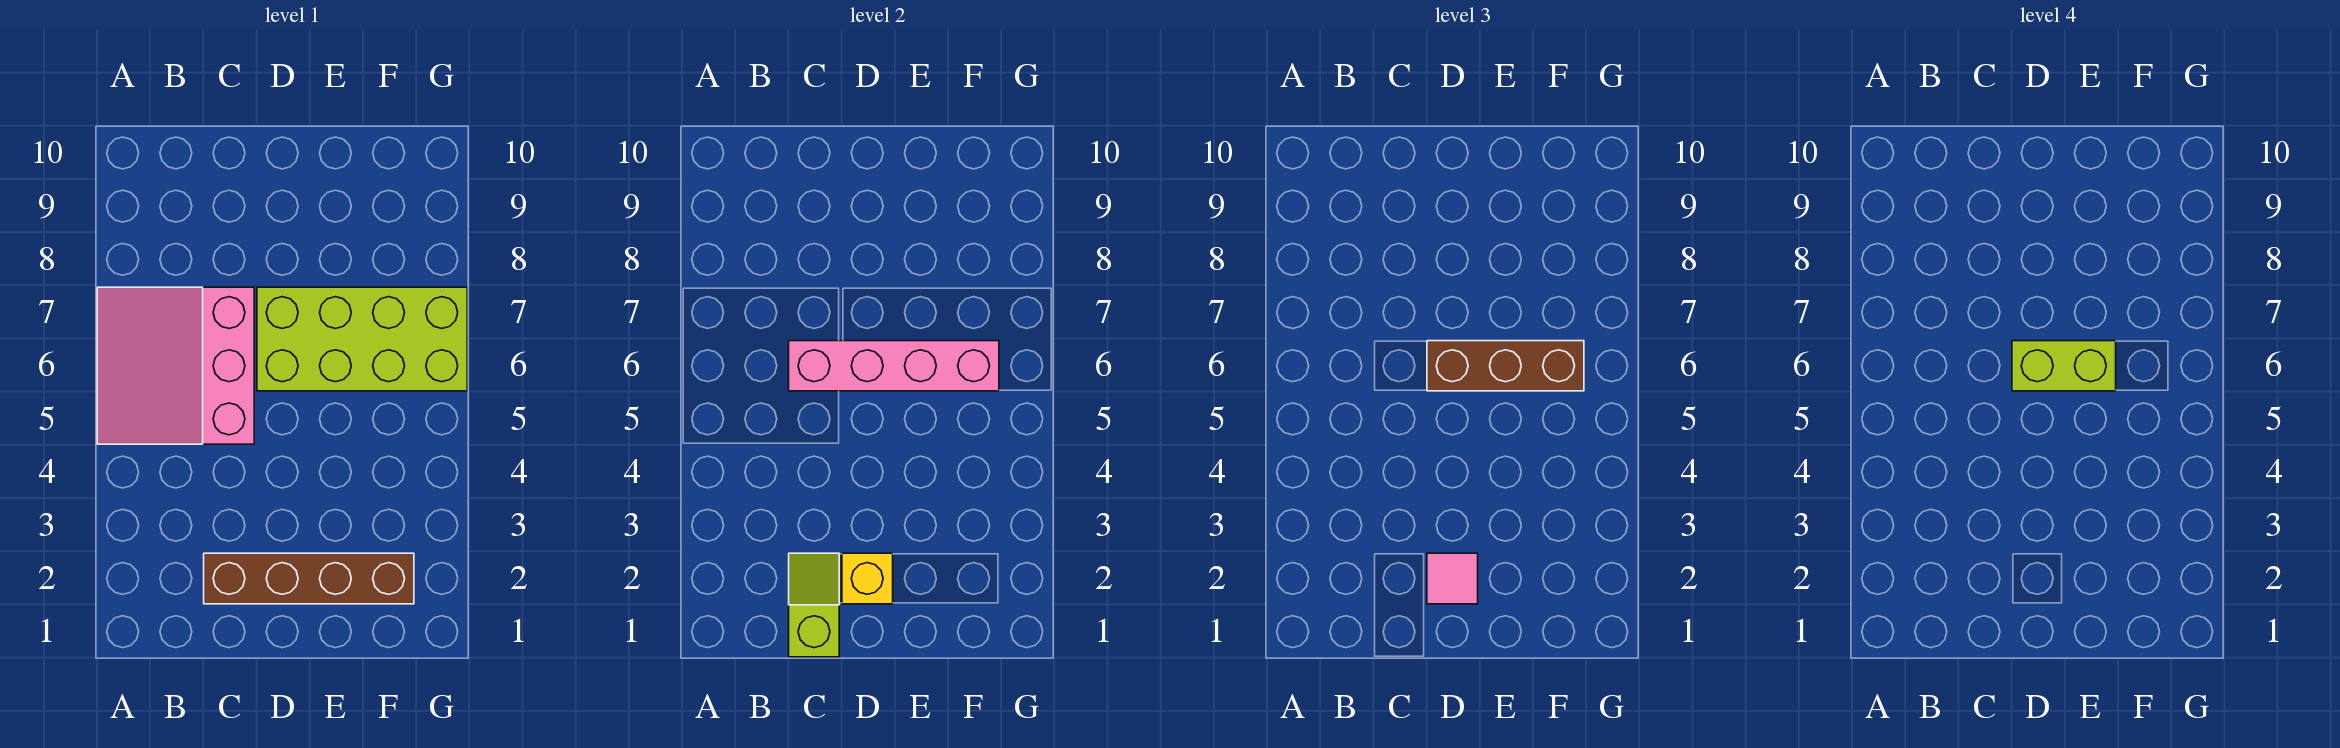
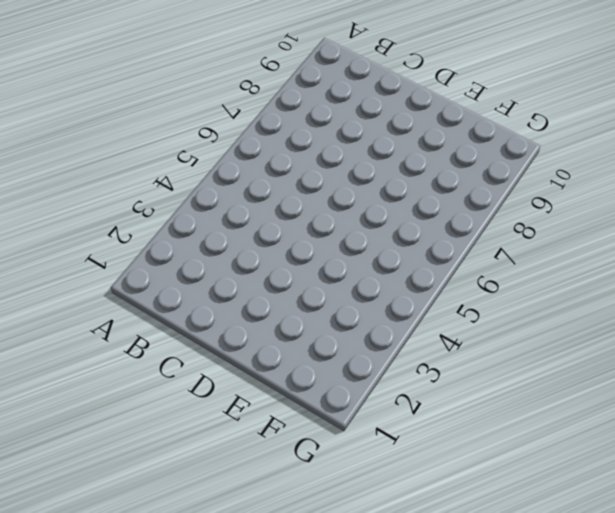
none -> pink 3x3 slope [97,287,254,444]
none -> brown 1x4 brick [204,553,414,604]

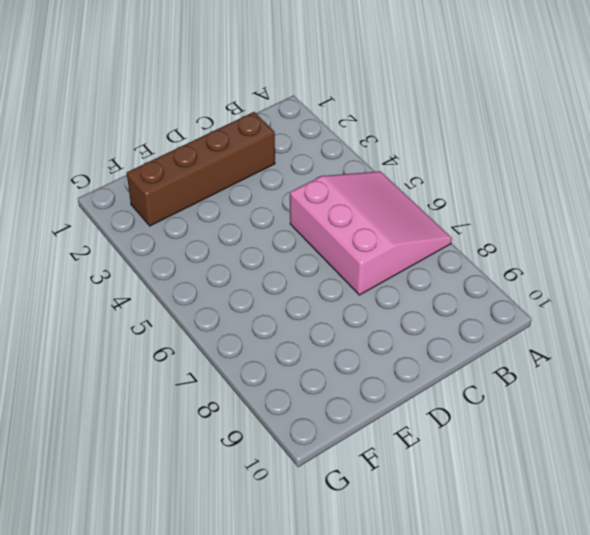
none -> lime 2x4 brick [257,287,467,391]
none -> lime 1x2 slope [789,553,839,657]

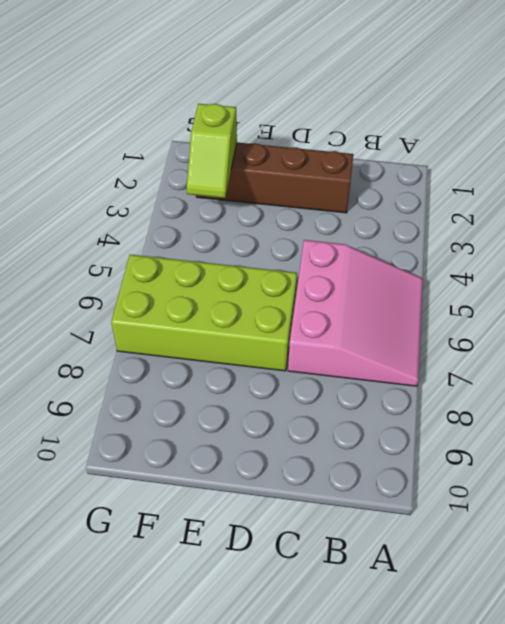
lime 1x2 slope [186,104,237,198] -> lime 1x2 slope moved to [789,553,839,657]
none -> pink 1x4 brick [789,341,999,391]
none -> yellow 1x1 brick [842,553,893,604]

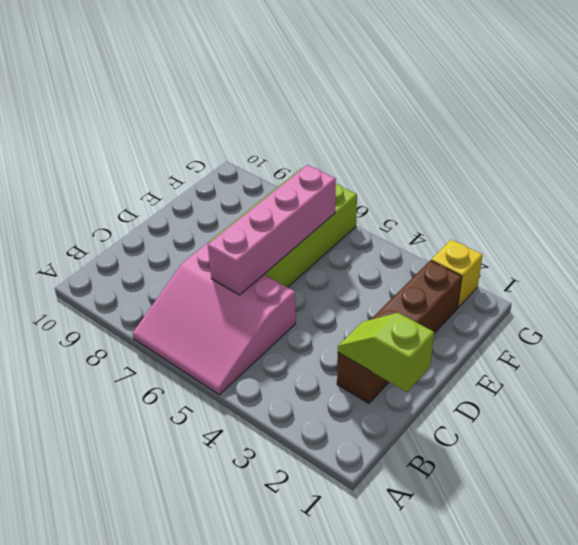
yellow 1x1 brick [431,240,483,307] -> yellow 1x1 brick moved to [842,553,893,604]
none -> pink 1x1 tile [1427,553,1478,604]
none -> brown 1x3 brick [1427,341,1584,391]

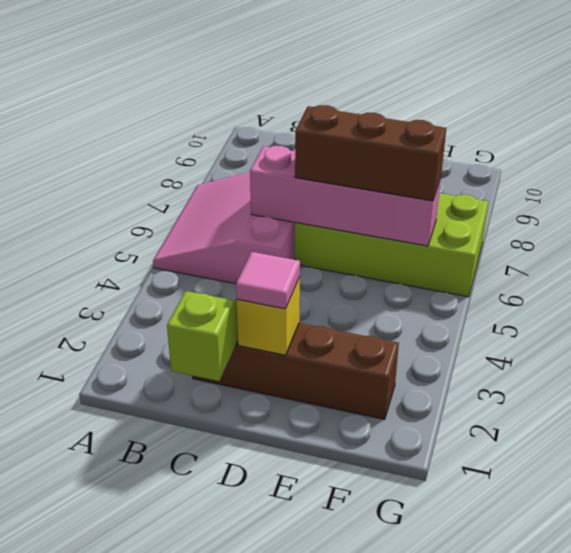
none -> lime 1x2 brick [2012,341,2116,391]

